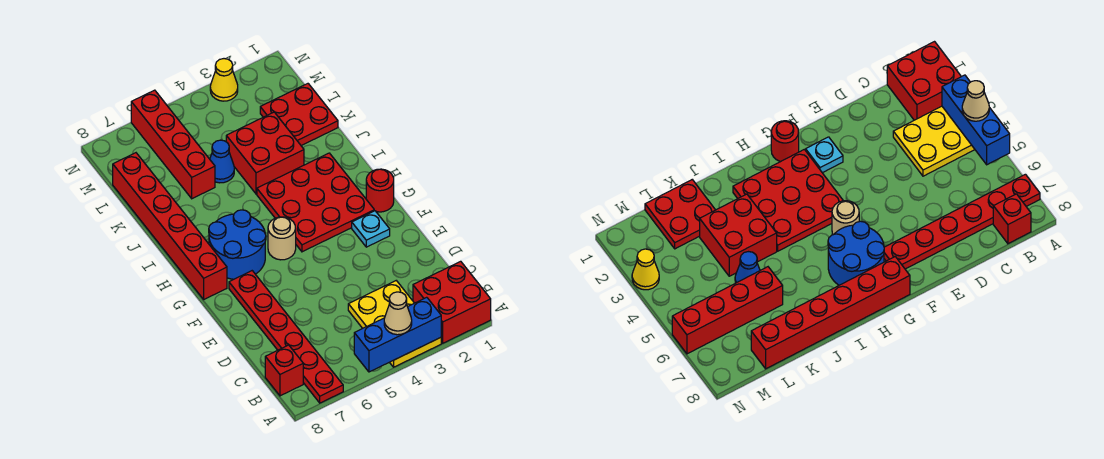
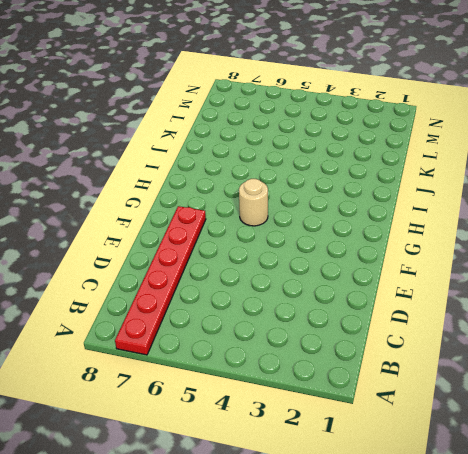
none -> red 2x2 brick [413,261,491,343]
none -> yellow 2x3 plate [348,281,441,367]
none -> red 1x1 brick [265,345,303,396]

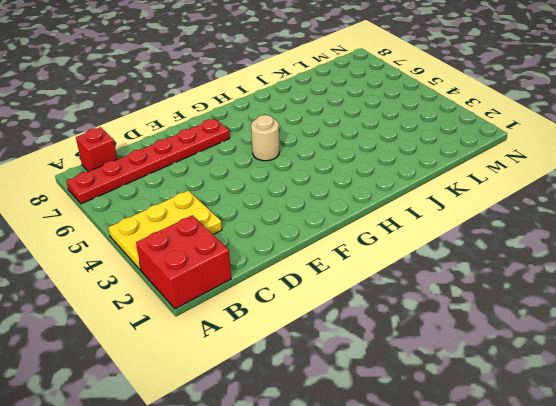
none -> cyan 1x1 plate [352,211,390,247]
none -> red 1x1 round brick [366,169,394,212]
none -> red 3x3 plate [257,153,374,252]

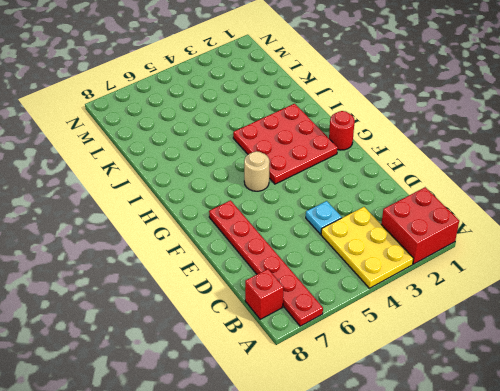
cyan 1x1 plate [306,201,342,234] -> cyan 1x1 plate moved to [352,211,390,247]
none -> blue 2x2 round brick [209,210,266,279]
none -> red 1x6 brick [113,153,227,299]
none -> red 2x2 brick [226,112,304,194]

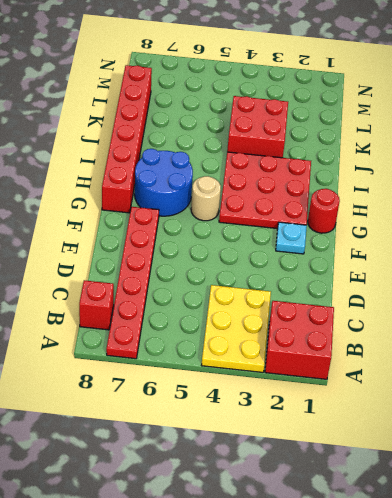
none -> red 2x2 plate [260,84,338,145]
none -> blue 1x1 cone [210,140,234,183]
none -> red 1x4 brick [131,90,215,199]

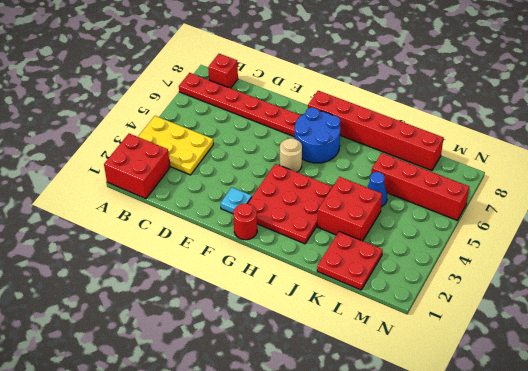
none -> yellow 1x1 cone [210,59,238,101]
none -> blue 1x3 brick [354,297,441,372]
none -> tan 1x1 cone [384,292,412,335]

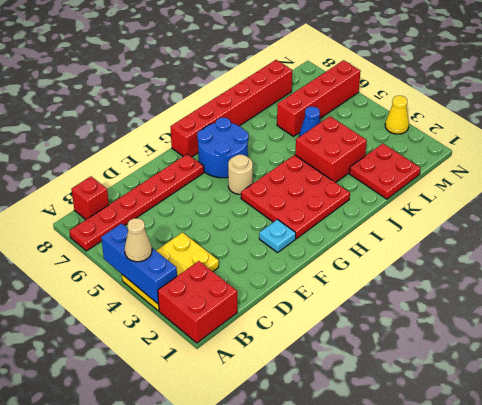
none -> red 1x1 round brick [366,169,394,212]

